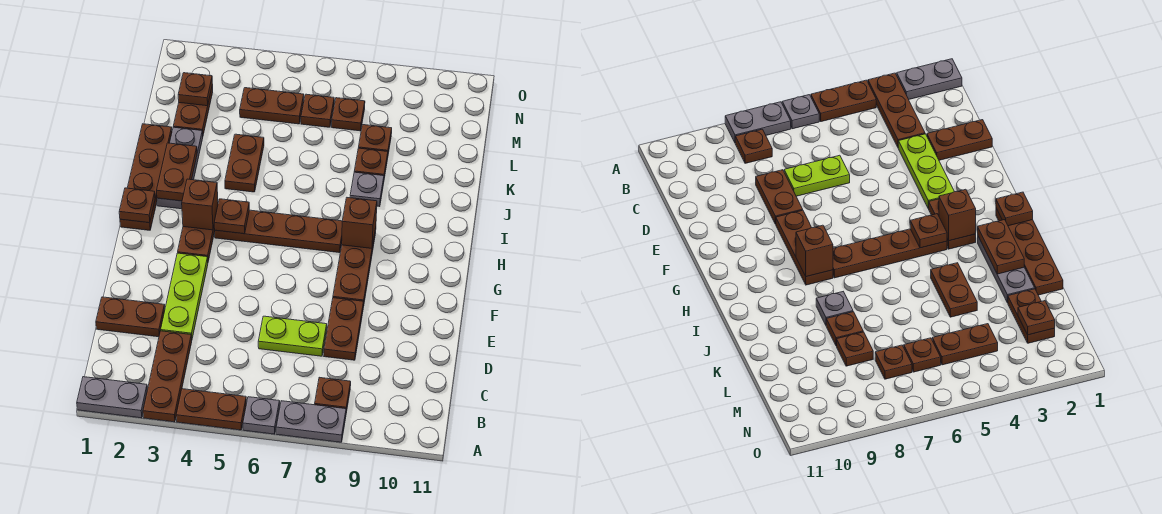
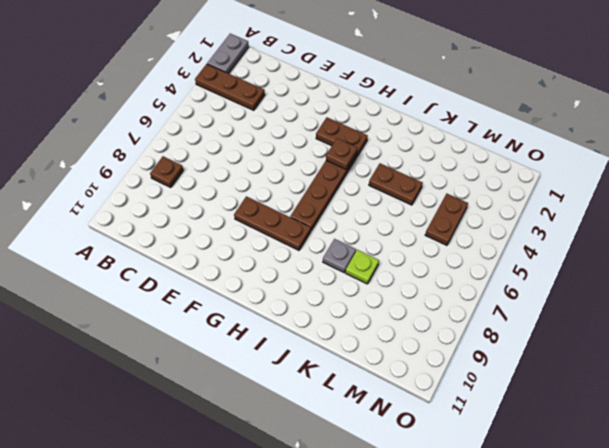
lime 1x1 plate [346,250,379,284] -> brown 1x1 plate [354,148,388,178]
none -> brown 1x2 plate [176,389,246,430]
none -> grey 1x1 plate [243,397,280,434]
none -> grey 1x2 plate [276,401,346,442]

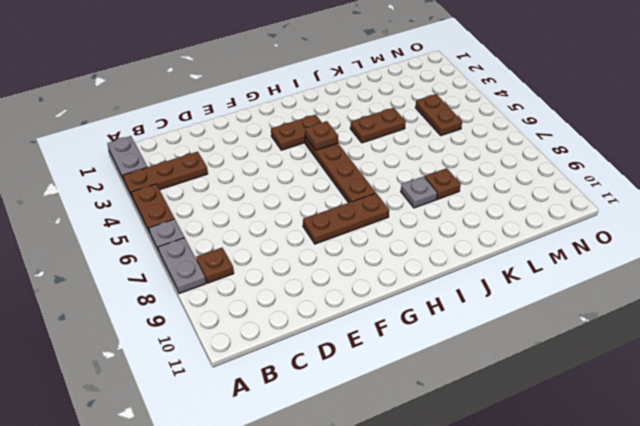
none -> brown 1x2 plate [96,297,165,337]
none -> lime 1x3 plate [161,253,208,338]
none -> lime 1x2 plate [258,316,327,356]

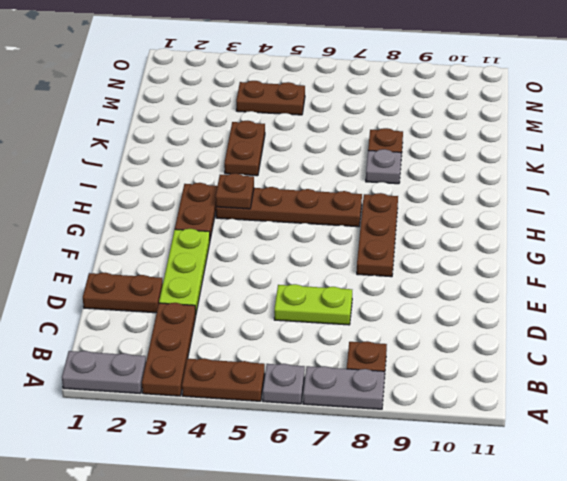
none -> brown 1x2 plate [324,298,364,360]
none -> brown 1x4 plate [120,124,172,230]
none -> grey 1x3 plate [157,127,203,209]

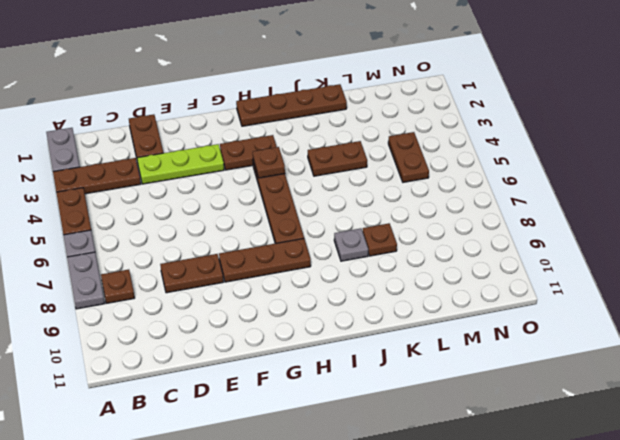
none -> lime 1x2 plate [258,316,327,356]
none -> grey 1x3 plate [157,127,203,209]
none -> brown 1x2 plate [173,84,213,134]

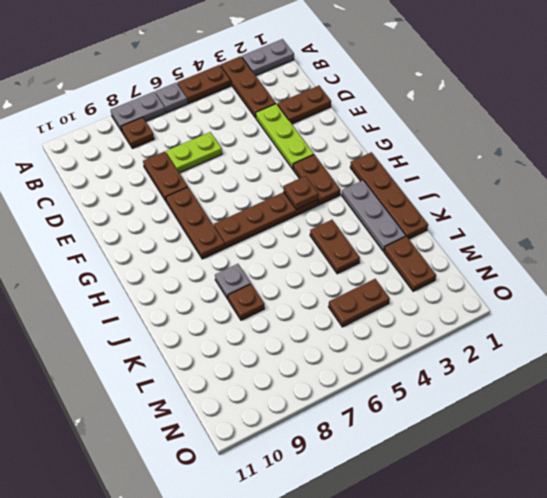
none -> brown 1x1 plate [359,125,392,154]
none -> brown 1x1 plate [301,94,334,127]
none -> brown 1x1 plate [332,98,365,131]

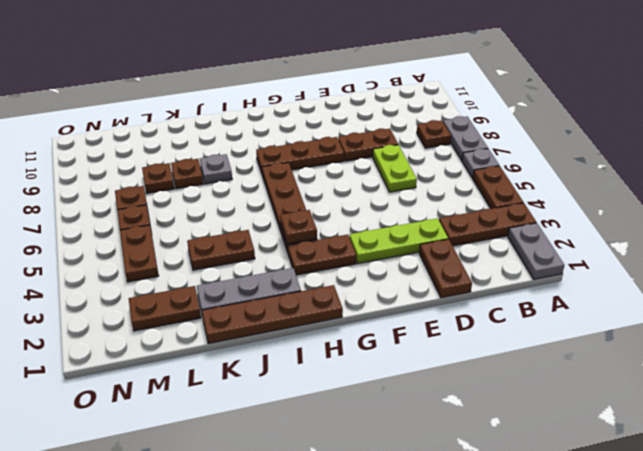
none -> brown 1x1 plate [119,188,155,223]
none -> brown 1x1 brick [182,179,218,230]
none -> brown 1x1 brick [342,198,377,248]

